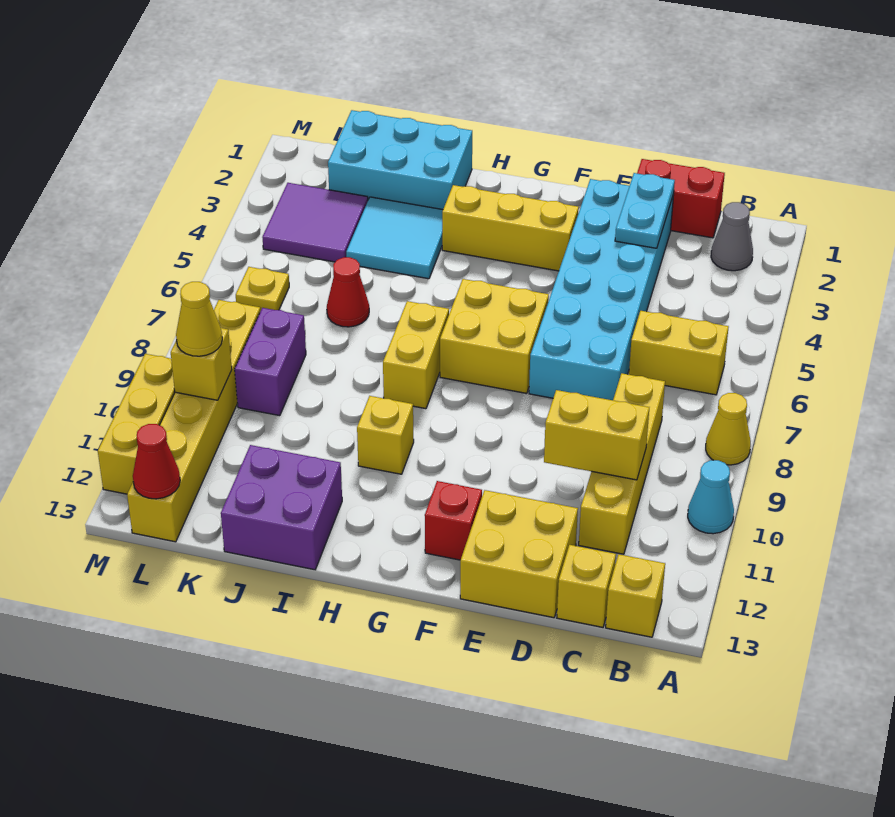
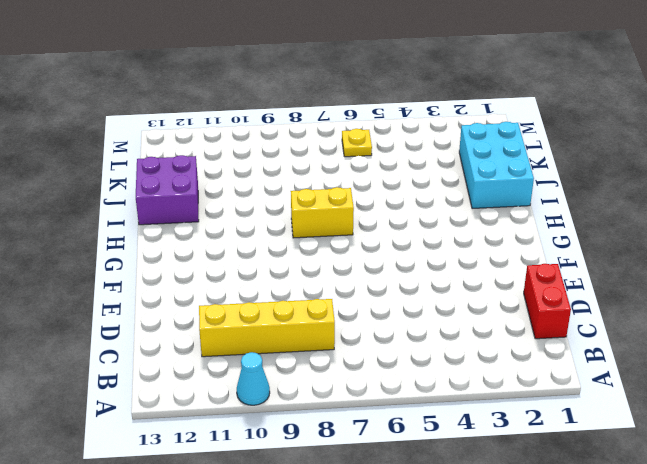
none -> yellow 1x1 cone [706,393,751,465]
none -> grey 1x1 cone [711,202,753,271]
none -> yellow 1x2 brick [629,311,729,395]

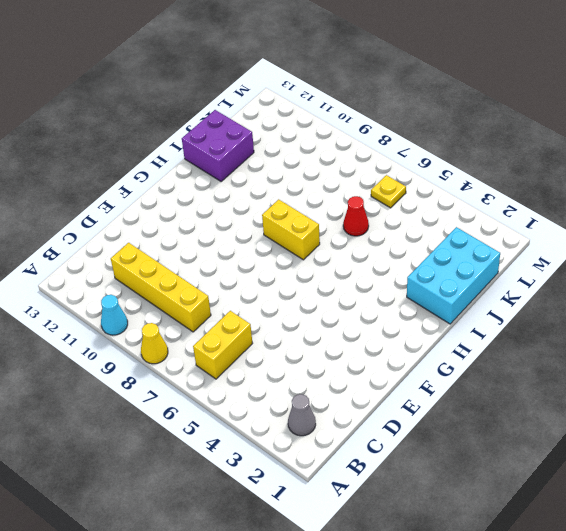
none -> yellow 1x1 brick [606,554,665,637]
none -> red 1x2 brick [637,159,725,238]
none -> yellow 1x1 brick [557,545,616,627]

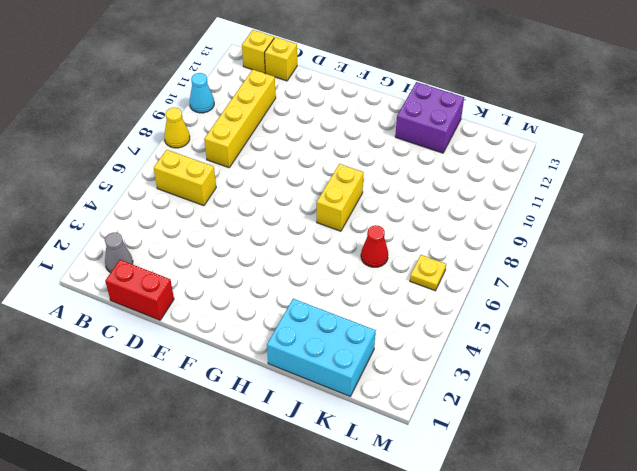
none -> cyan 2x6 brick [529,179,674,400]
none -> yellow 2x2 brick [460,490,578,618]
none -> yellow 1x3 brick [442,185,579,271]

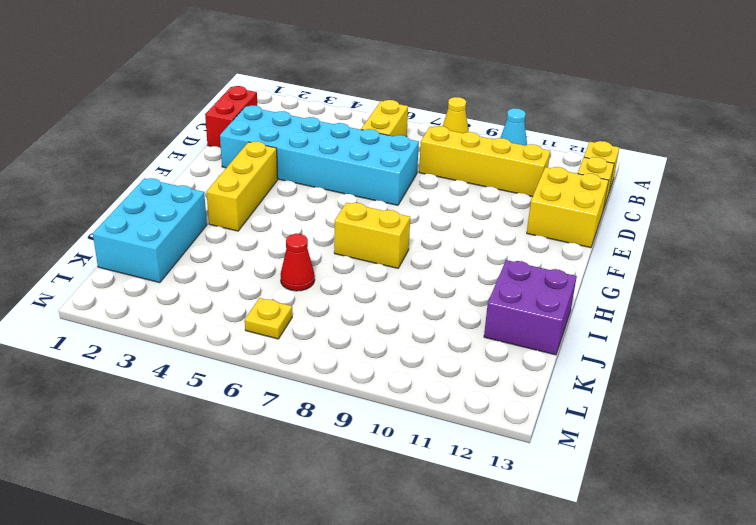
none -> grey 1x1 cone [711,202,753,271]
none -> yellow 2x2 brick [440,279,549,393]
none -> red 1x1 brick [425,481,482,560]

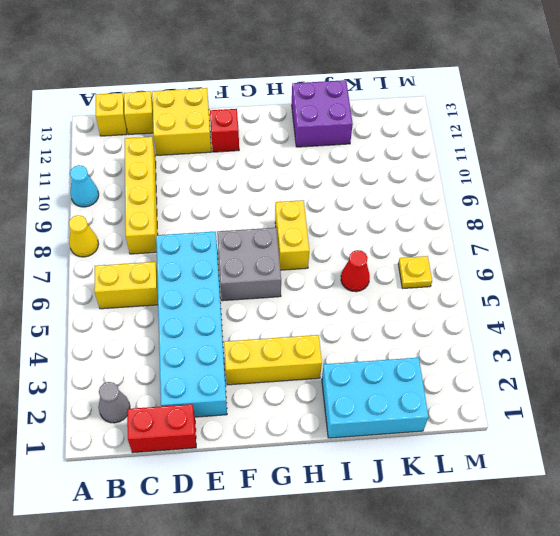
grey 2x2 brick [217,228,281,301] -> yellow 2x2 brick [440,279,549,393]
none -> yellow 1x1 brick [357,396,414,474]
none -> cyan 2x2 tile [346,197,443,279]
none -> purple 2x2 tile [262,183,368,262]

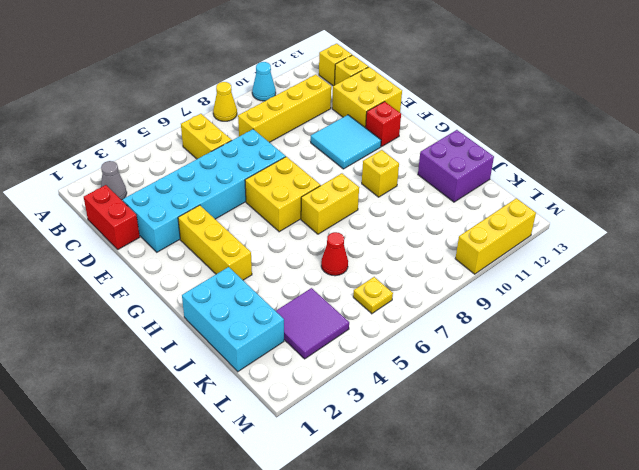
cyan 2x2 tile [311,115,381,169] -> cyan 2x2 tile moved to [346,197,443,279]
none -> purple 1x2 brick [235,308,306,416]
none -> yellow 1x6 brick [127,300,260,542]
none -> yellow 1x2 brick [544,390,649,480]

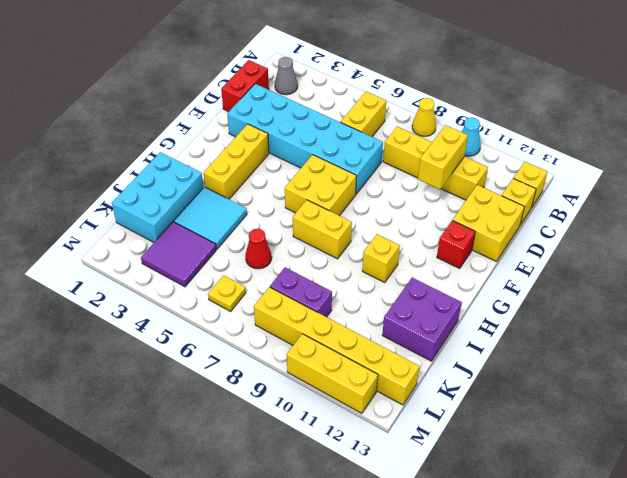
none -> cyan 1x2 plate [615,173,675,248]
none -> yellow 1x1 brick [171,328,232,400]
none -> red 1x1 cone [133,424,180,499]

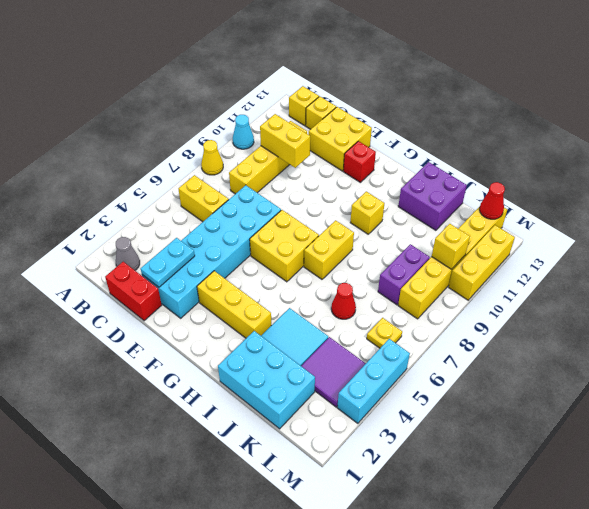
cyan 1x3 brick [337,339,410,423] -> none
none -> yellow 1x1 cone [176,282,222,356]

